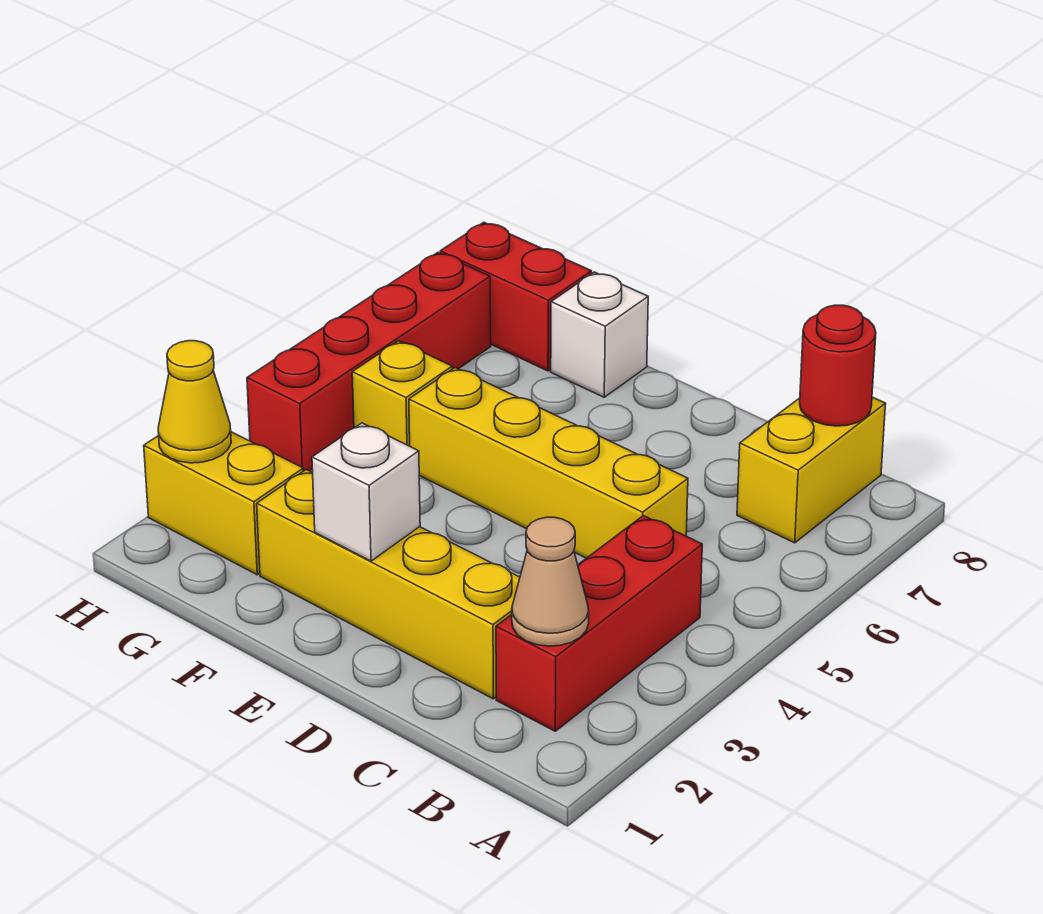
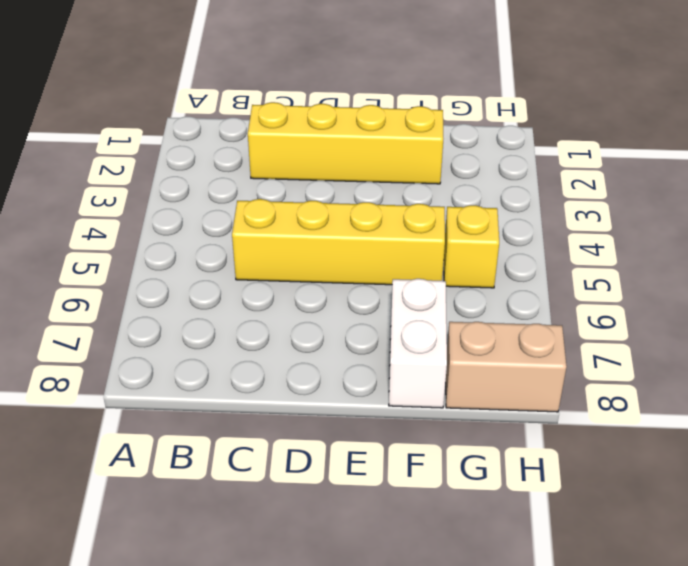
white 1x2 brick [389,279,447,408] -> white 1x1 brick [551,272,648,397]
tan 1x2 brick [446,322,567,412] -> red 1x2 brick [440,222,592,371]
none -> red 1x3 brick [496,516,702,731]
none -> yellow 1x2 brick [737,397,886,543]
none -> yellow 1x2 brick [144,432,303,575]

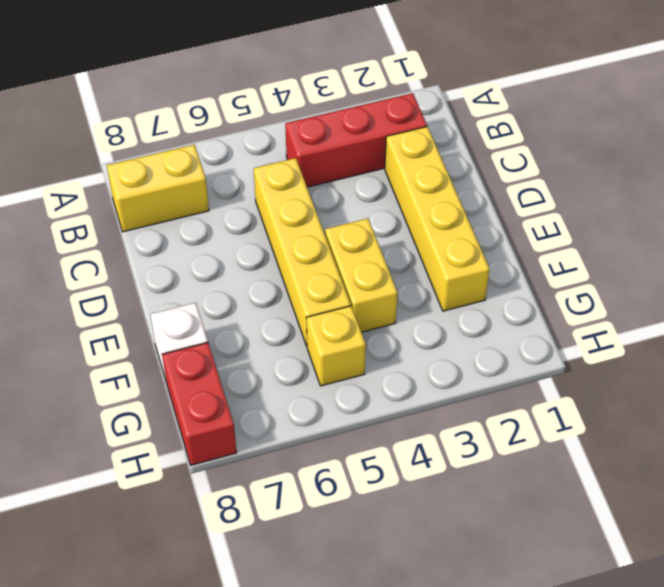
yellow 1x2 brick [325,219,397,332] -> yellow 1x2 brick moved to [144,432,303,575]
none -> red 1x4 brick [247,253,491,471]
none -> tan 1x1 cone [512,517,589,646]
none -> red 1x1 round brick [800,305,876,426]

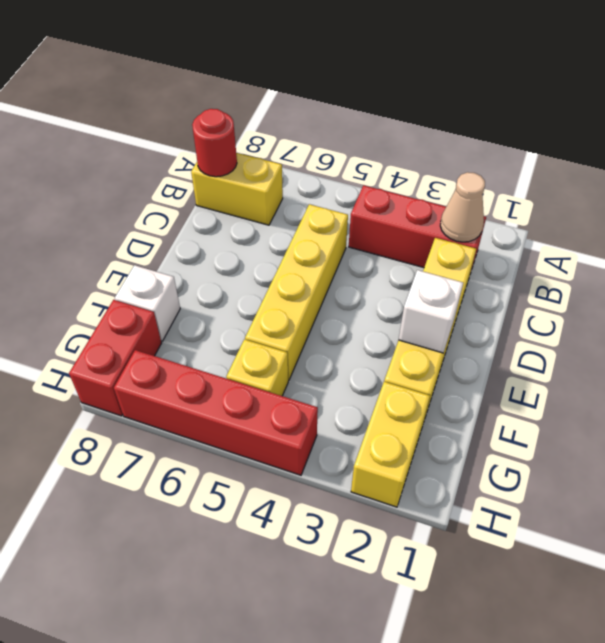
none -> yellow 1x1 cone [158,341,231,463]

